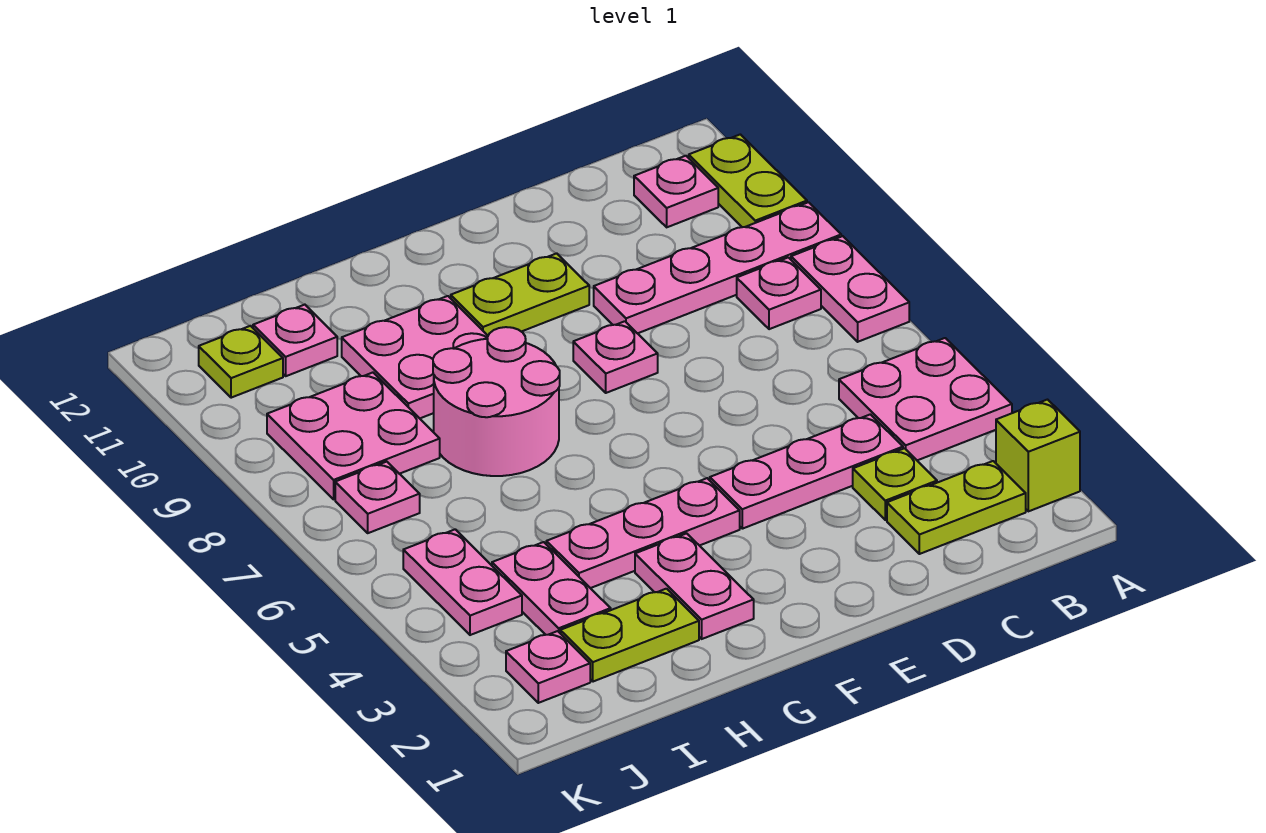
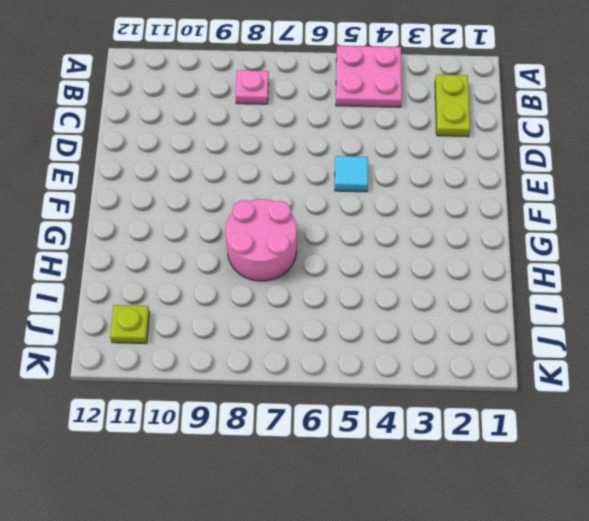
cyan 1x1 tile [335,156,368,192] -> none
none -> lime 1x1 brick [996,400,1080,511]
none -> pink 1x2 plate [791,236,909,342]
none -> pink 1x4 plate [594,202,841,334]

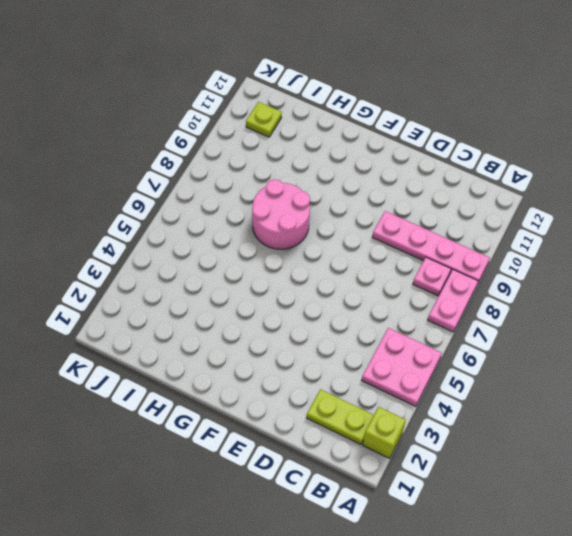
none -> lime 1x2 plate [689,134,807,227]
none -> pink 1x1 plate [634,156,718,227]
none -> lime 1x1 plate [853,448,937,520]

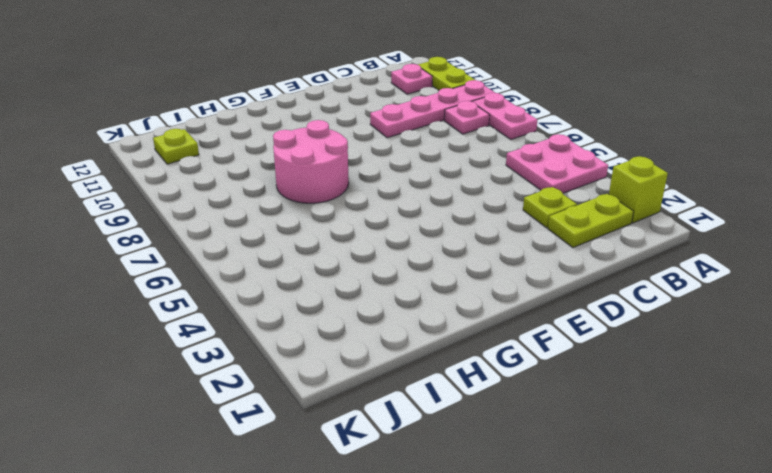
none -> pink 1x3 plate [710,414,903,529]
none -> pink 1x1 plate [573,321,658,393]
none -> lime 1x2 plate [451,253,589,335]

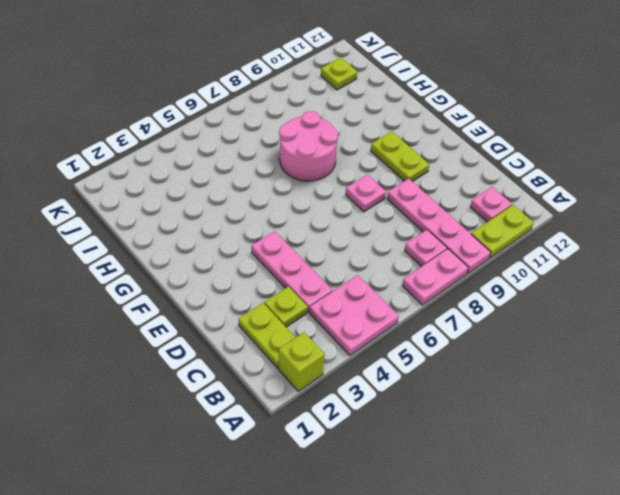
none -> pink 1x3 plate [546,478,740,588]
none -> pink 1x2 plate [635,533,754,639]
none -> pink 2x2 plate [342,296,488,418]

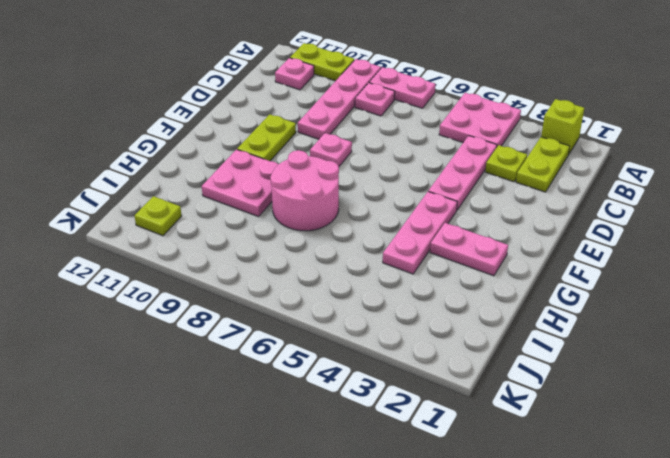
none -> lime 1x2 plate [560,589,699,682]
none -> pink 1x2 plate [492,542,611,635]
none -> pink 2x2 plate [267,373,440,499]

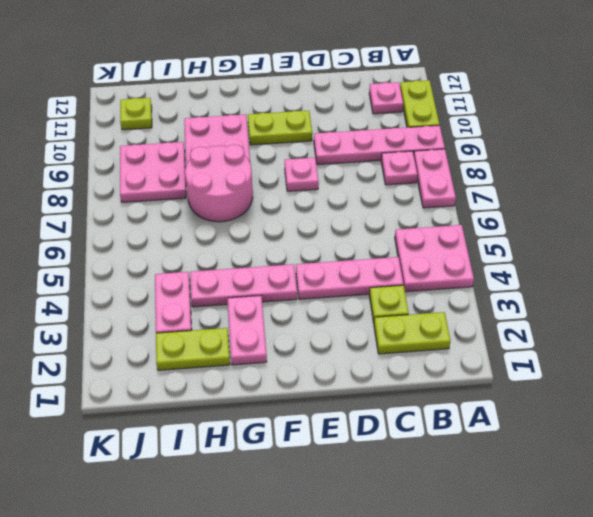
none -> lime 1x1 brick [996,400,1080,511]
none -> pink 1x1 plate [253,305,337,376]
none -> pink 1x1 plate [506,631,590,703]

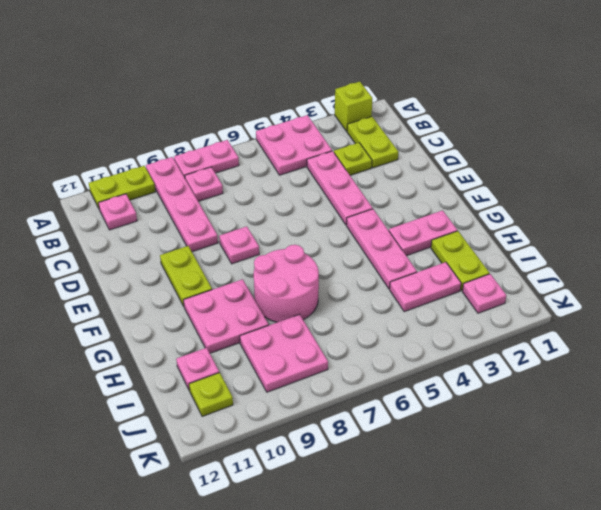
none -> pink 1x2 plate [403,529,522,635]
none -> pink 1x1 plate [335,462,420,533]

